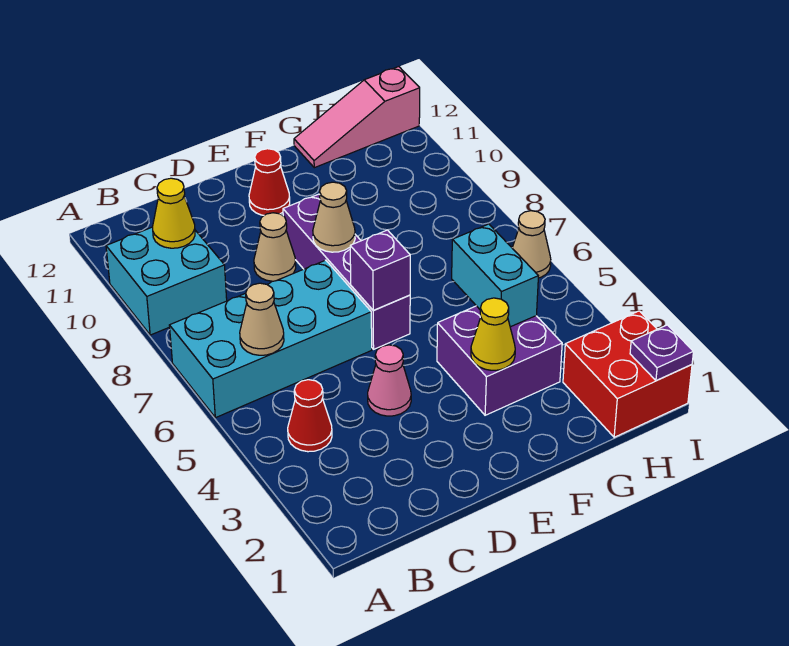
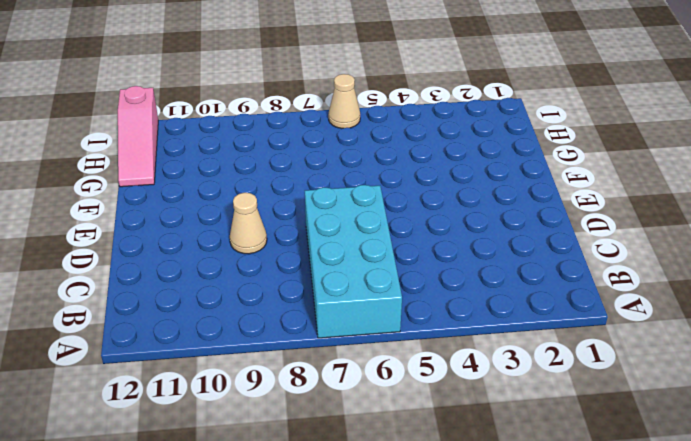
none -> cyan 2x2 brick [106,227,227,335]
none -> red 1x1 cone [288,380,332,452]
none -> pink 1x1 cone [368,345,411,416]

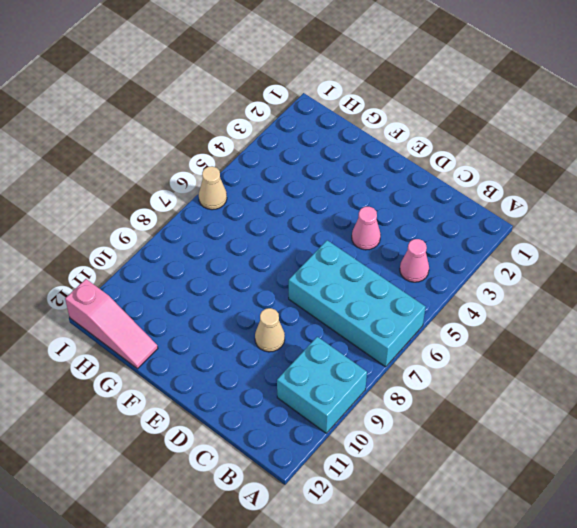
pink 1x1 cone [400,239,429,282] -> red 1x1 cone [288,380,332,452]
none -> purple 1x4 brick [283,194,410,349]
none -> red 1x1 cone [249,149,290,215]
none -> purple 2x2 brick [437,306,562,415]

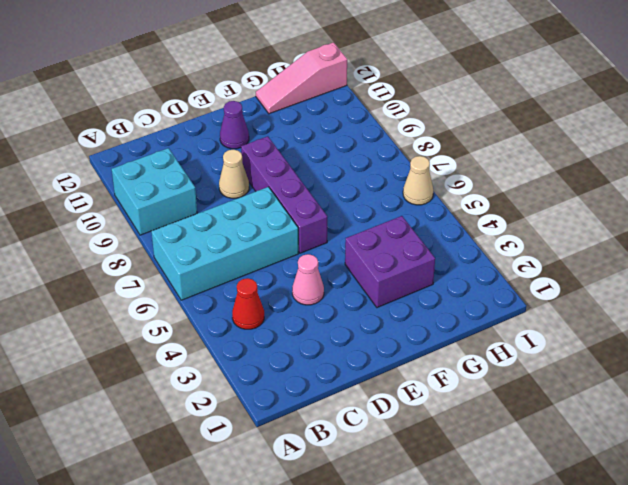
purple 1x1 cone [220,101,249,149] -> red 1x1 cone [249,149,290,215]
none -> red 2x2 brick [563,311,692,437]
none -> tan 1x1 cone [240,283,284,355]
none -> yellow 1x1 cone [153,178,195,248]

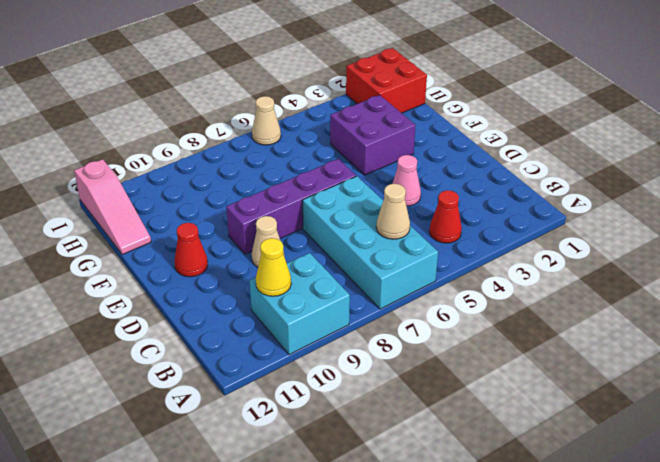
none -> purple 1x1 brick [350,230,410,310]
none -> tan 1x1 cone [313,182,355,252]
none -> yellow 1x1 cone [471,298,515,370]

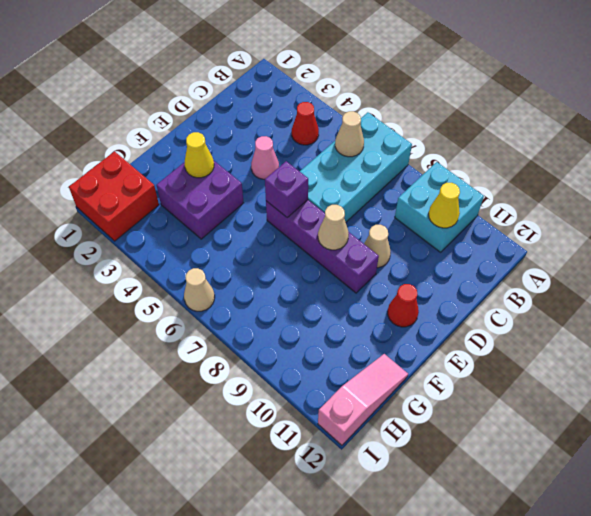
none -> cyan 1x2 brick [452,224,538,327]
none -> purple 1x1 plate [630,325,693,381]

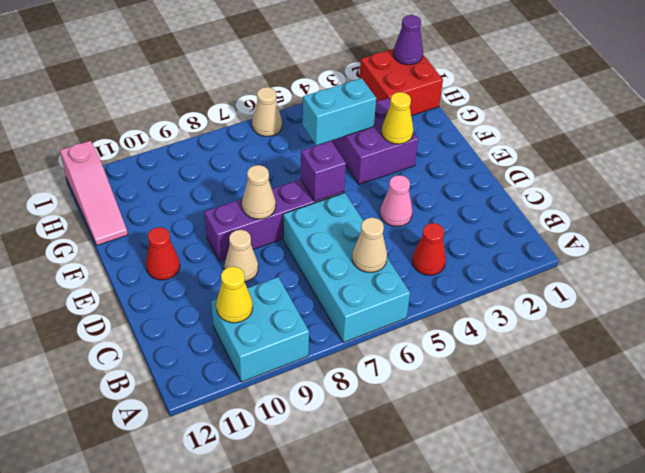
purple 1x1 cone [393,15,423,65] -> purple 1x1 plate [630,325,693,381]

